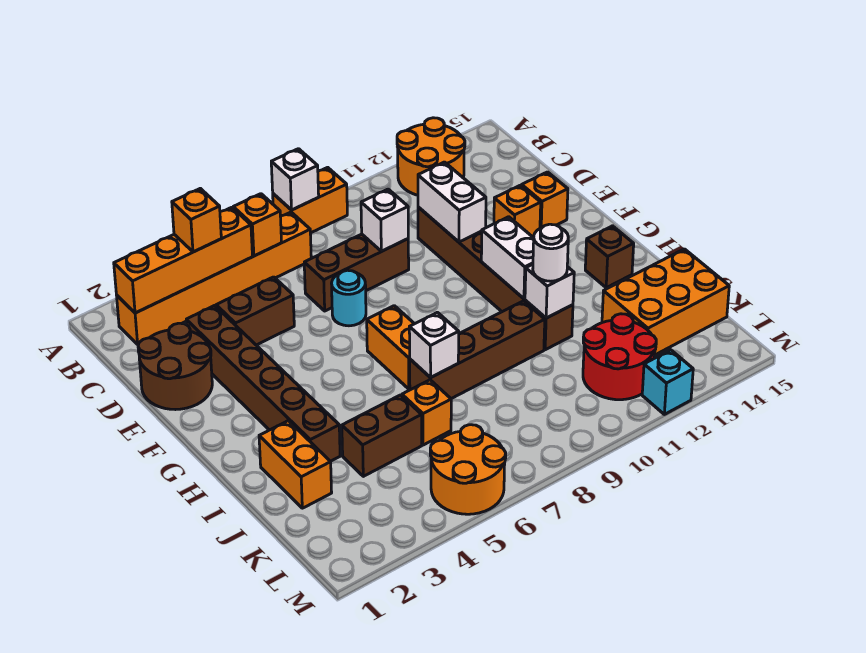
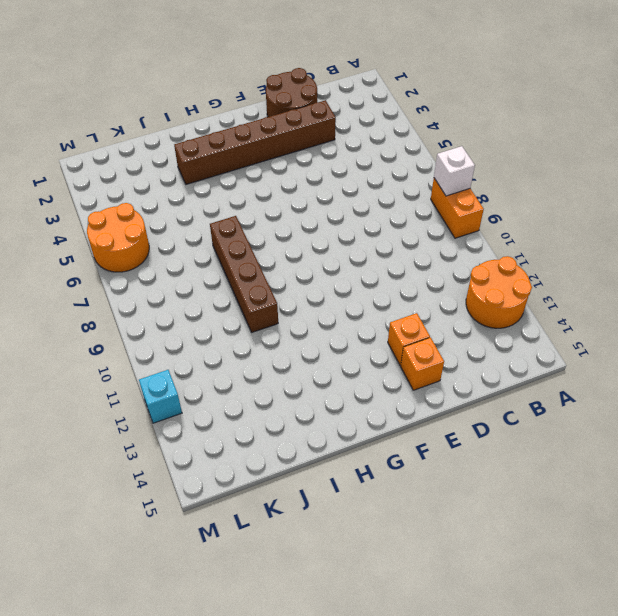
none -> orange 1x6 brick [117,212,311,344]
none -> brown 1x2 brick [216,277,294,345]
none -> brown 1x3 brick [304,234,409,311]
none -> brown 1x6 brick [418,207,573,350]

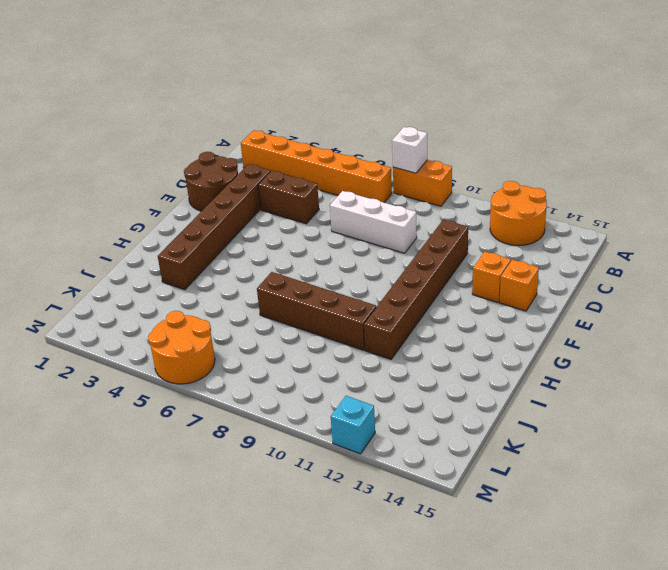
white 1x3 brick [330,191,417,253] -> brown 1x3 brick [304,234,409,311]
none -> cyan 1x1 round brick [332,270,366,326]
none -> orange 1x2 brick [367,306,414,389]
none -> brown 1x1 brick [585,226,634,288]
none -> orange 1x2 brick [259,421,332,508]

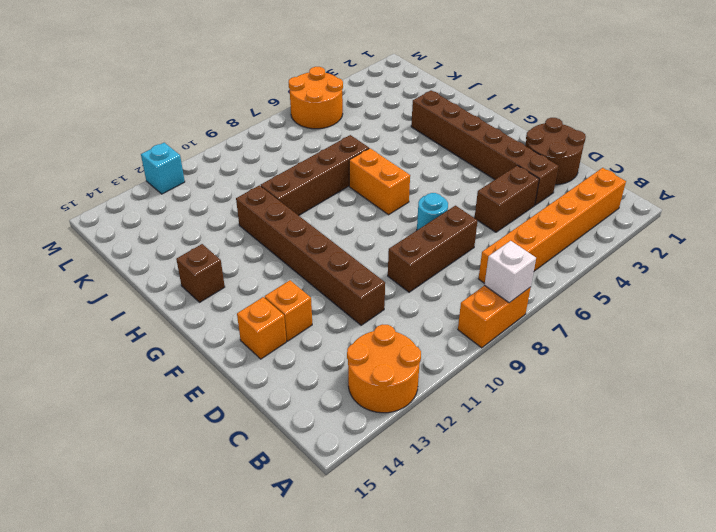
none -> orange 1x2 brick [259,421,332,508]
none -> brown 1x2 brick [342,395,422,476]
none -> orange 1x1 brick [402,380,451,445]
none -> orange 2x3 brick [602,249,729,355]

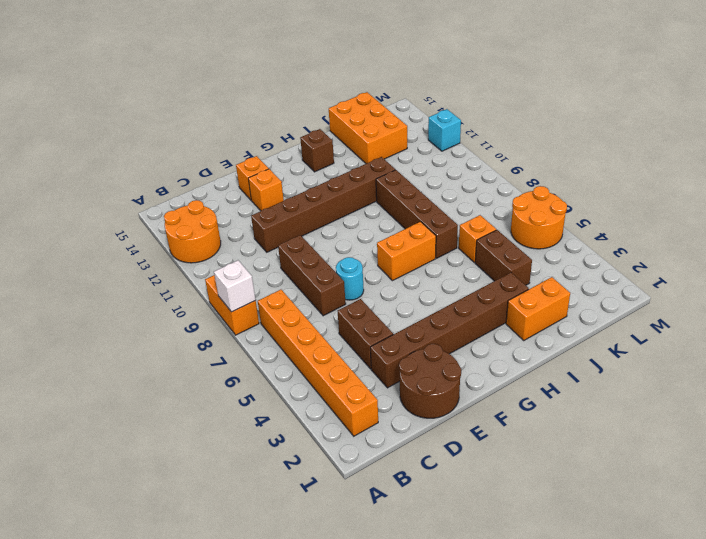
none -> red 2x2 round brick [583,314,656,400]
none -> orange 1x4 brick [114,207,252,313]
none -> orange 1x1 brick [233,194,282,256]
none -> white 1x1 brick [361,189,408,251]

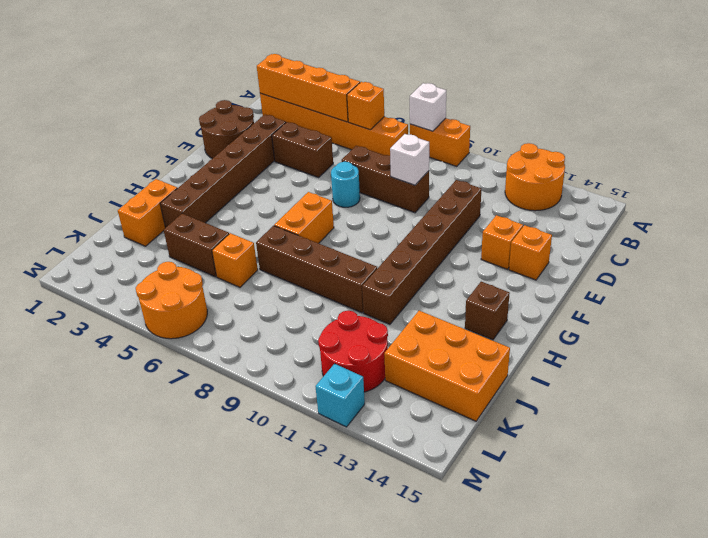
none -> white 1x2 brick [418,162,486,242]
none -> white 1x2 brick [481,217,534,299]
none -> white 1x1 brick [409,312,459,378]
none -> white 1x1 brick [525,264,574,318]

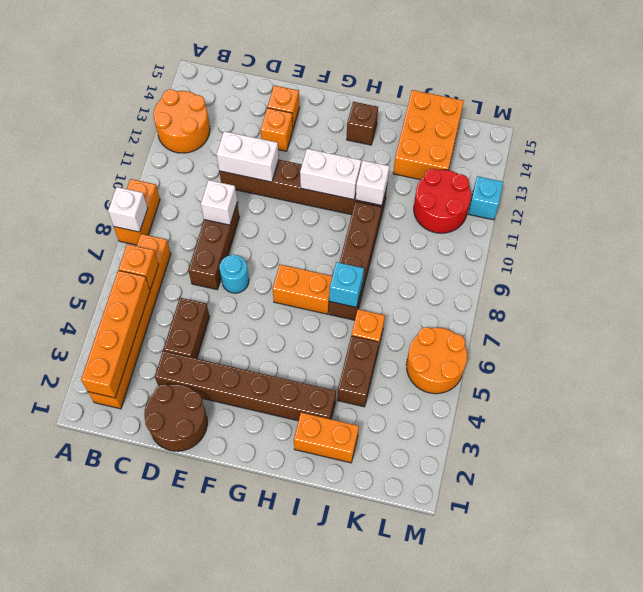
cyan 1x1 brick [329,262,364,307] -> white 1x1 brick [409,312,459,378]
none -> orange 1x1 brick [172,188,221,252]
none -> white 1x1 round brick [533,224,568,281]

